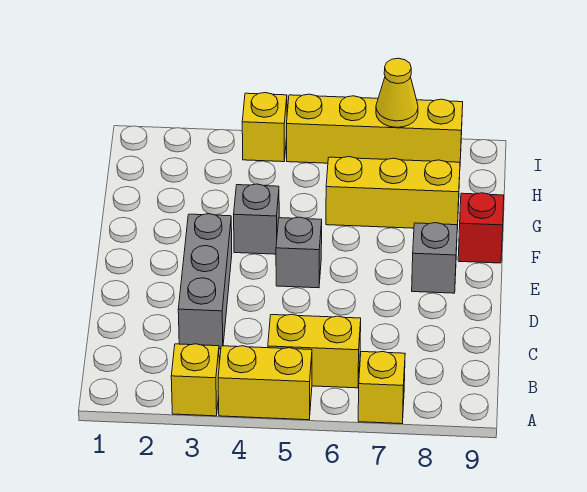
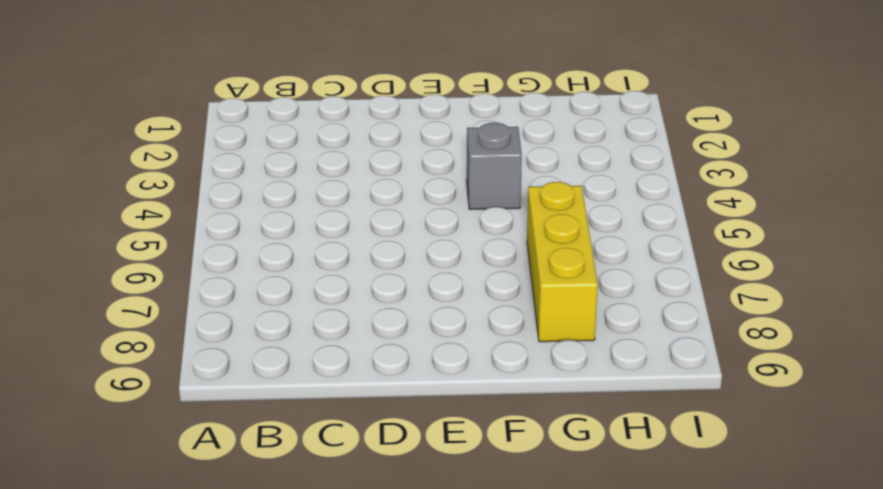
none -> yellow 1x1 brick [171,344,219,416]
none -> yellow 1x2 brick [218,346,312,420]
none -> yellow 1x1 brick [358,352,405,424]

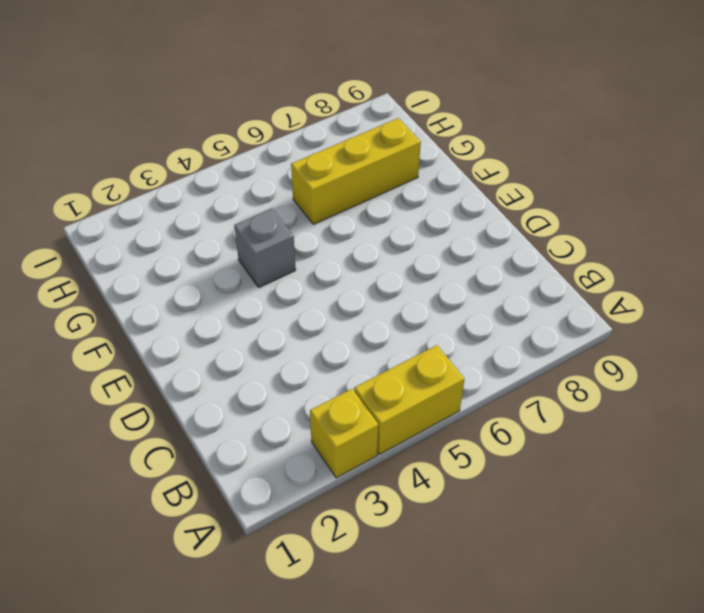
none -> yellow 1x1 brick [358,352,405,424]
none -> yellow 1x2 brick [268,314,361,388]
none -> grey 1x3 brick [178,214,232,349]

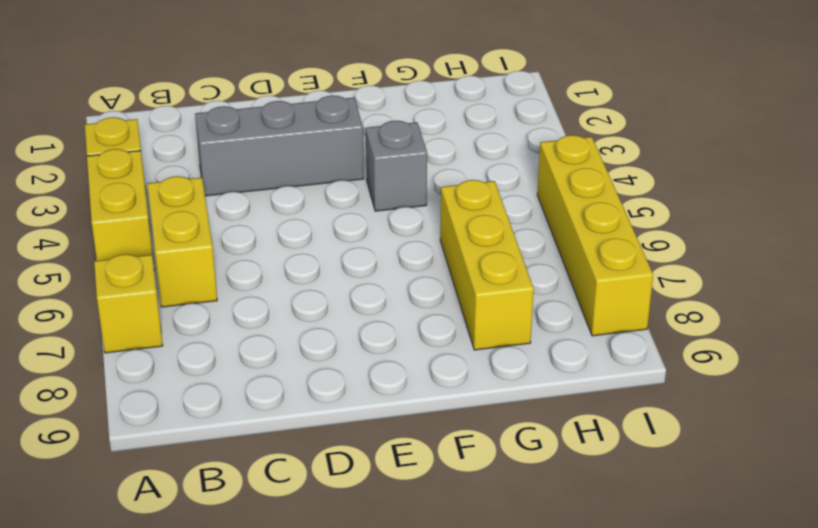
none -> grey 1x1 brick [276,217,322,288]
none -> grey 1x1 brick [412,223,457,293]
none -> red 1x1 brick [458,193,504,263]

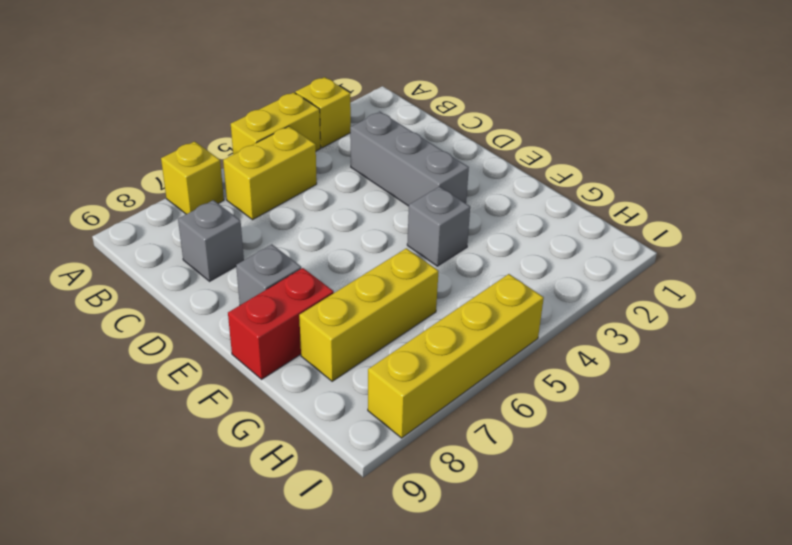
grey 1x1 brick [178,200,244,281] -> grey 1x1 brick moved to [276,217,322,288]
red 1x2 brick [228,268,334,379] -> red 1x1 brick [458,193,504,263]
none -> yellow 1x1 brick [242,93,287,162]
none -> yellow 1x1 cone [376,58,418,127]

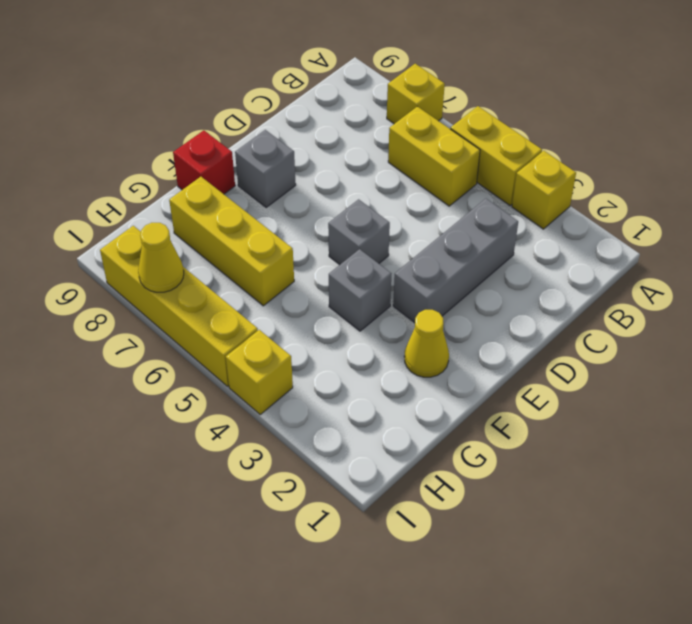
yellow 1x1 cone [404,310,449,377] -> none

